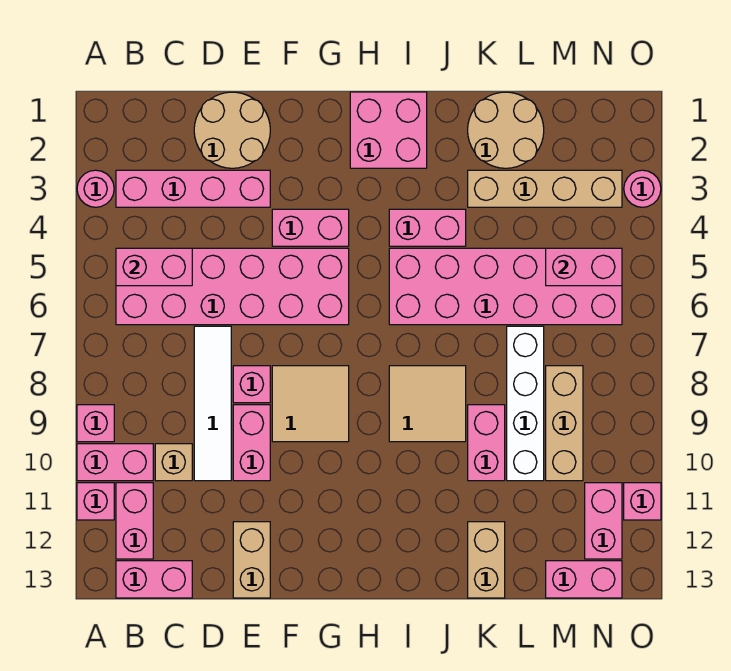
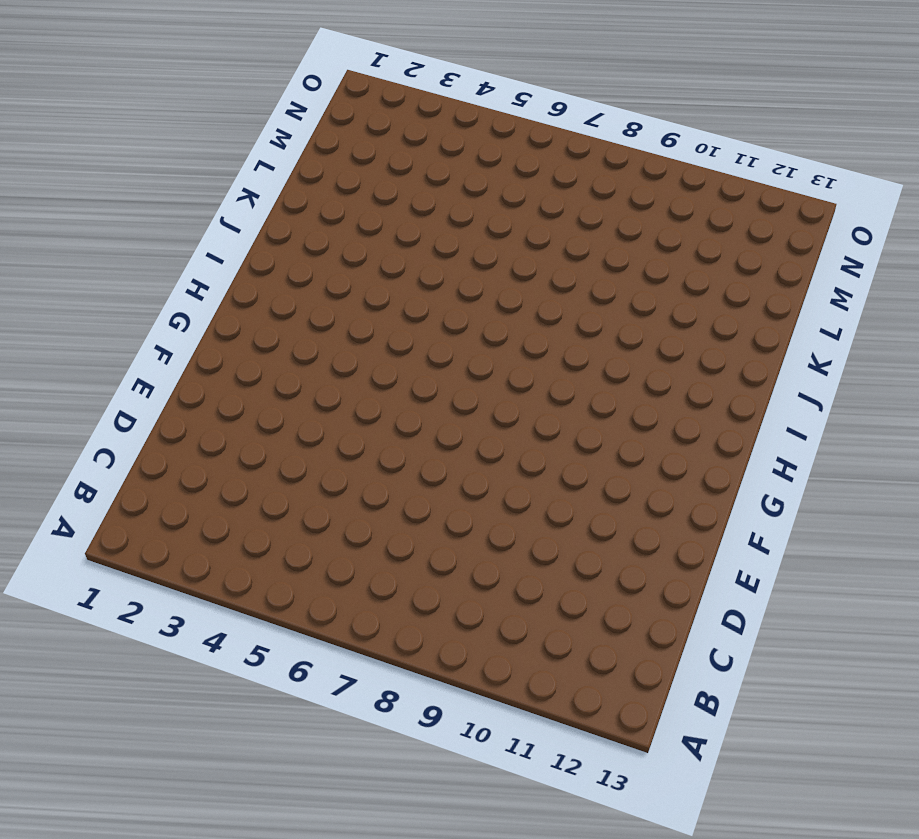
none -> pink 1x1 round brick [77,170,114,207]
none -> pink 1x1 brick [77,405,114,442]
none -> pink 1x2 brick [77,444,153,481]
none -> pink 1x1 brick [77,483,114,520]

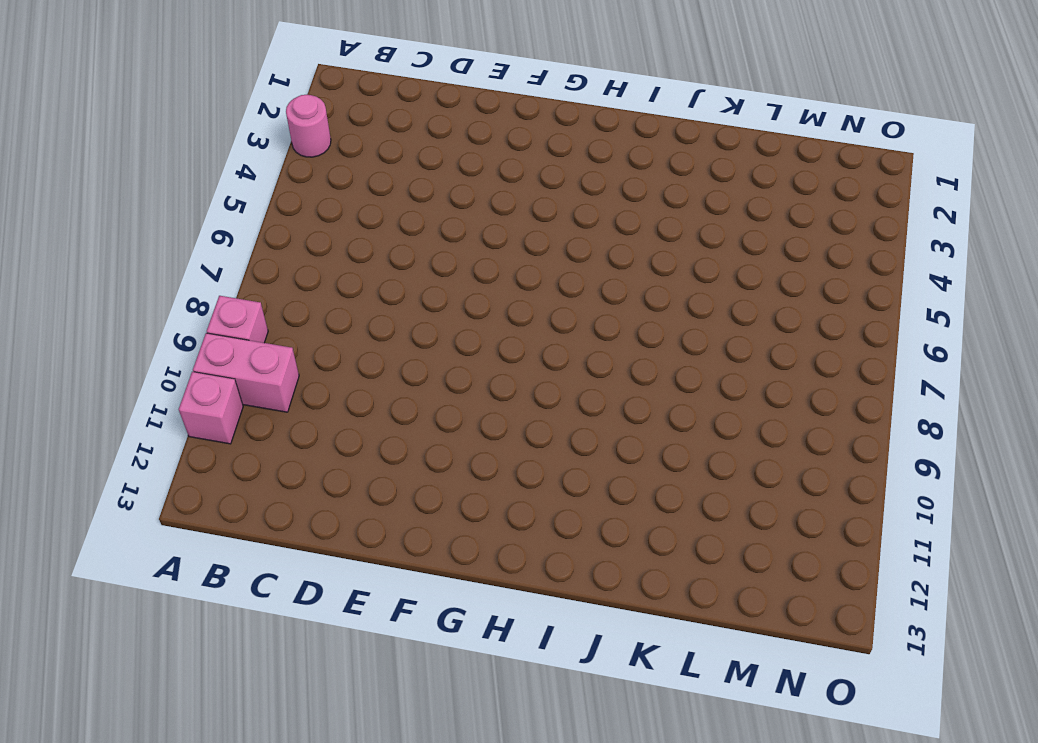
none -> pink 1x4 brick [116,170,270,207]
none -> pink 2x6 brick [116,248,349,325]
none -> pink 1x2 brick [116,483,153,559]
none -> pink 1x2 brick [116,561,192,598]

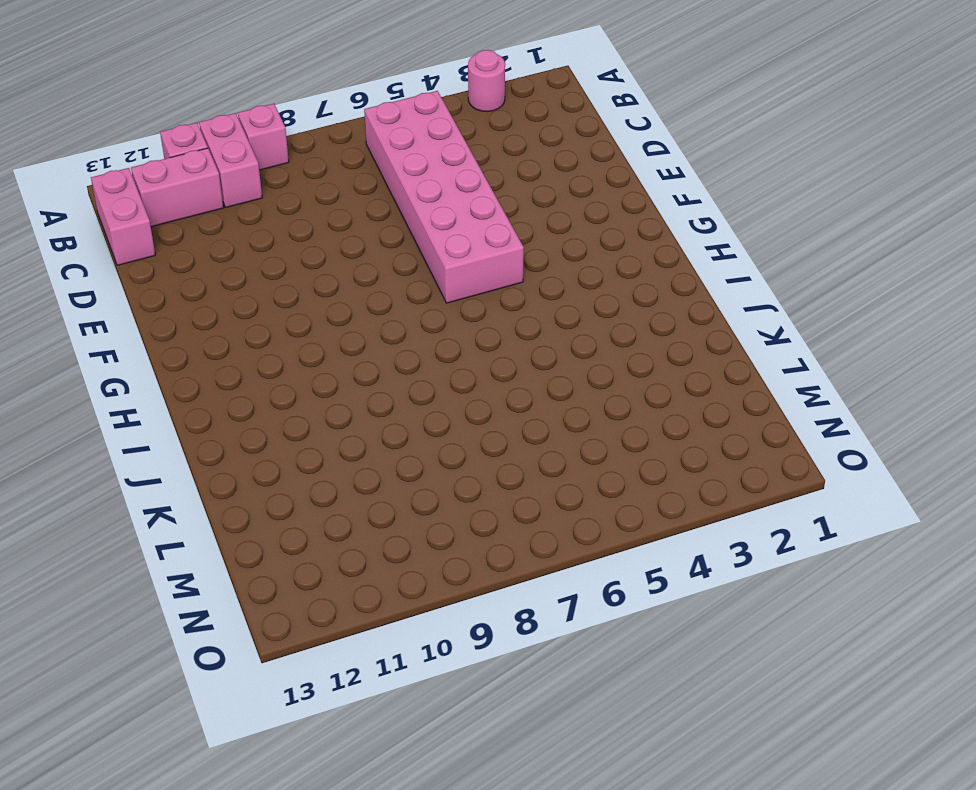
none -> pink 1x4 brick [116,170,270,207]
none -> tan 1x1 brick [155,444,192,481]
none -> tan 2x2 round brick [194,92,270,168]
none -> white 1x4 tile [194,326,231,481]

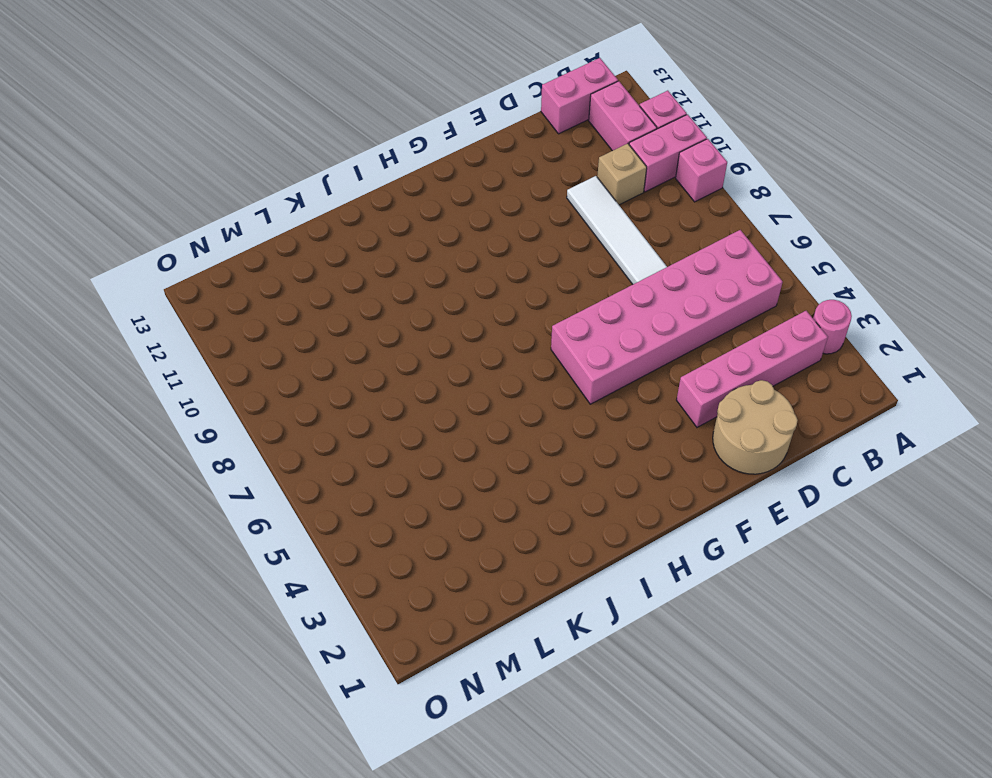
none -> pink 1x1 brick [233,366,270,403]
none -> pink 1x2 brick [233,405,270,481]
none -> tan 1x2 brick [233,522,270,598]
none -> pink 1x2 brick [272,209,349,246]

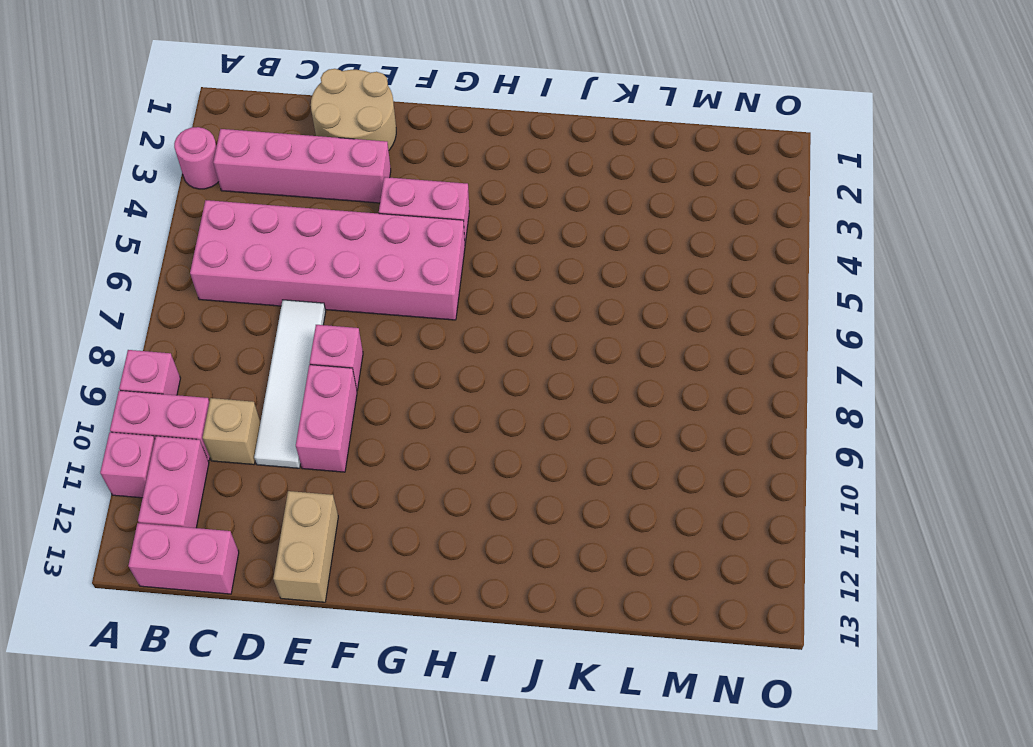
none -> tan 2x2 tile [272,366,349,442]
none -> pink 2x2 brick [350,92,427,168]
none -> pink 1x2 brick [389,209,466,246]
none -> pink 2x6 brick [389,248,622,325]

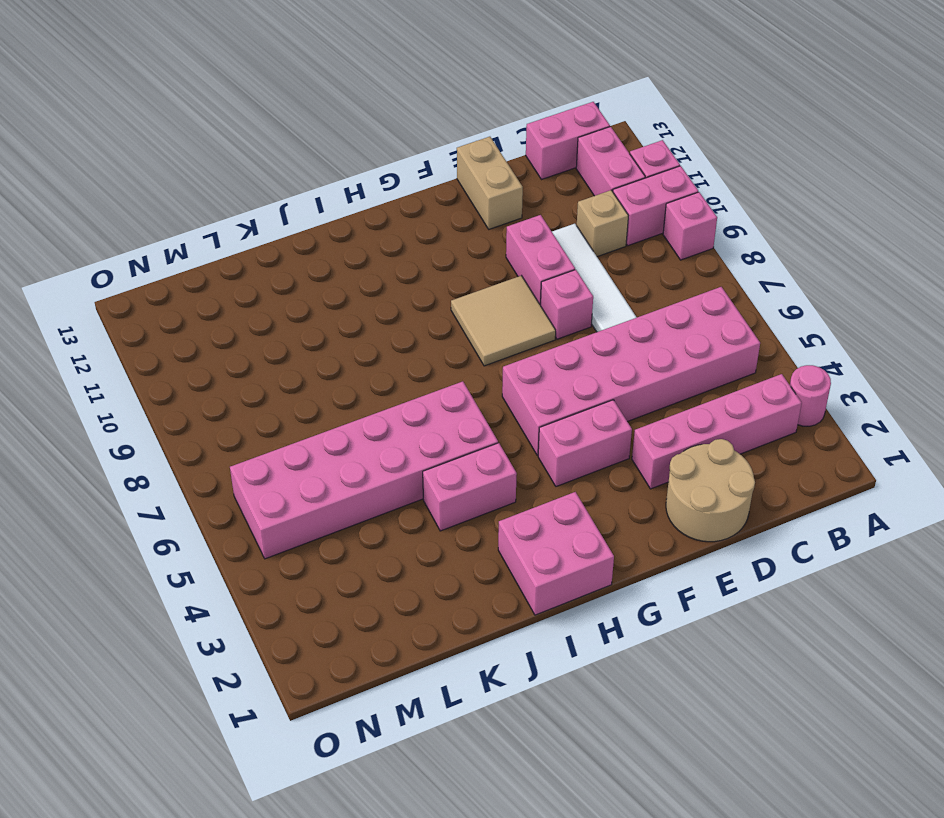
none -> tan 2x2 tile [389,366,466,442]
none -> tan 2x2 round brick [468,92,544,168]
none -> tan 1x4 brick [468,170,622,207]
none -> pink 1x2 brick [468,405,505,481]

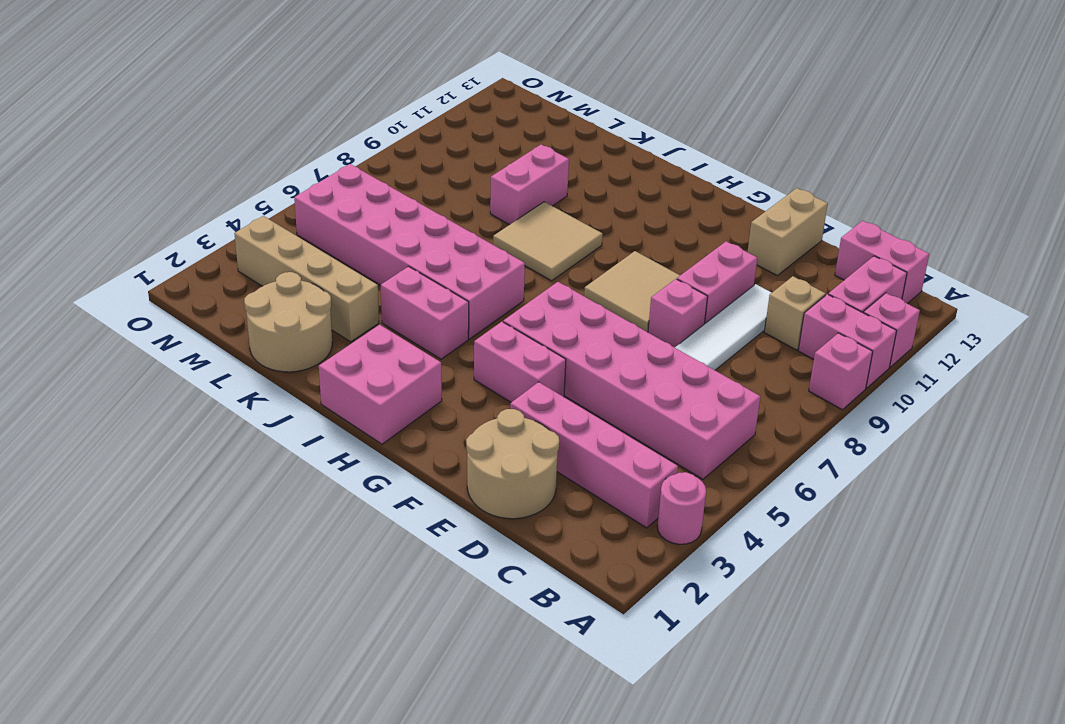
none -> tan 1x2 brick [468,522,505,598]
none -> white 1x4 brick [507,326,544,481]
none -> tan 1x3 brick [546,366,583,481]
none -> pink 1x2 brick [546,561,622,598]

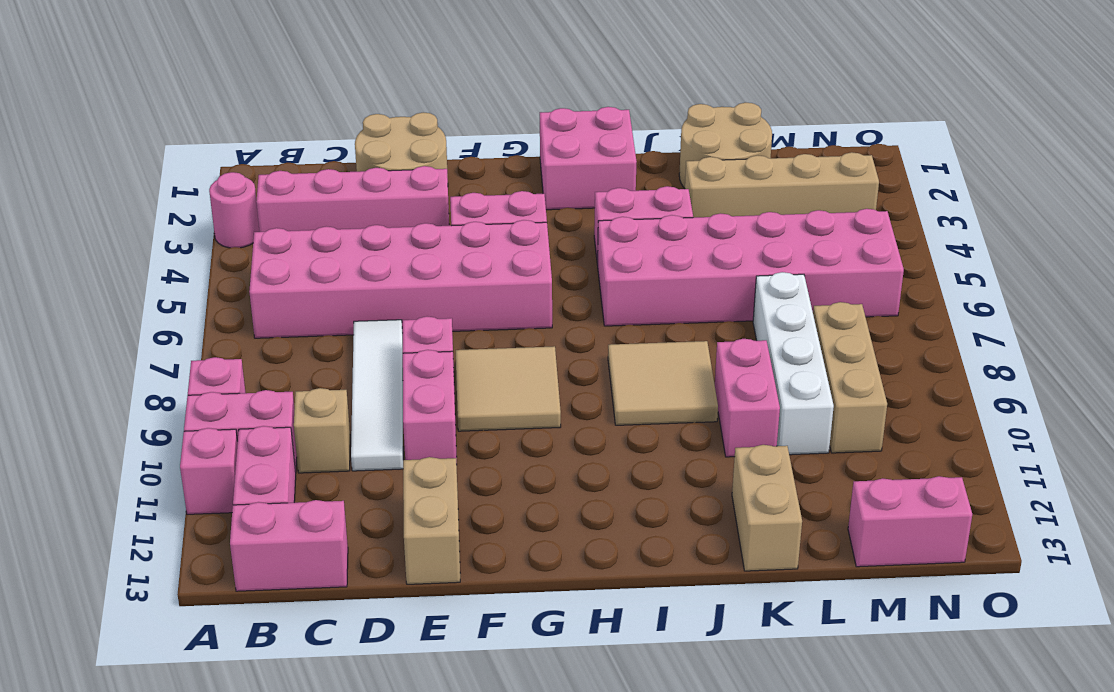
none -> pink 1x2 brick [585,483,622,559]
none -> pink 1x1 round brick [624,170,661,207]
none -> pink 1x1 brick [624,483,661,520]
none -> pink 1x2 brick [116,248,192,286]

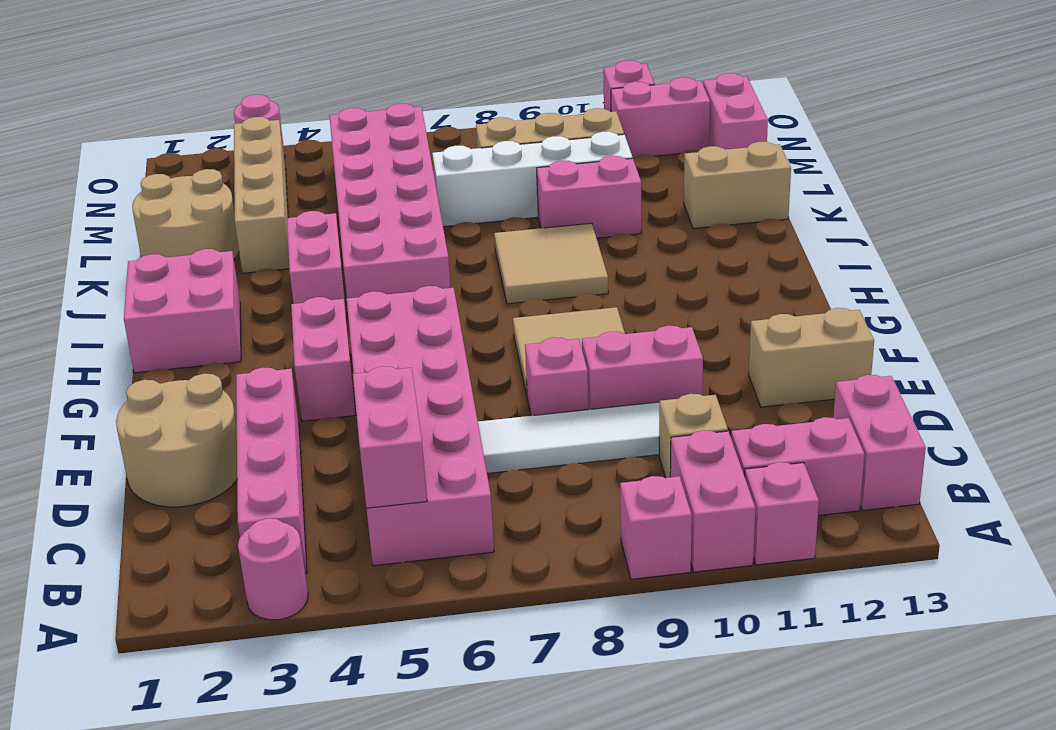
none -> pink 1x2 brick [546,248,622,286]

